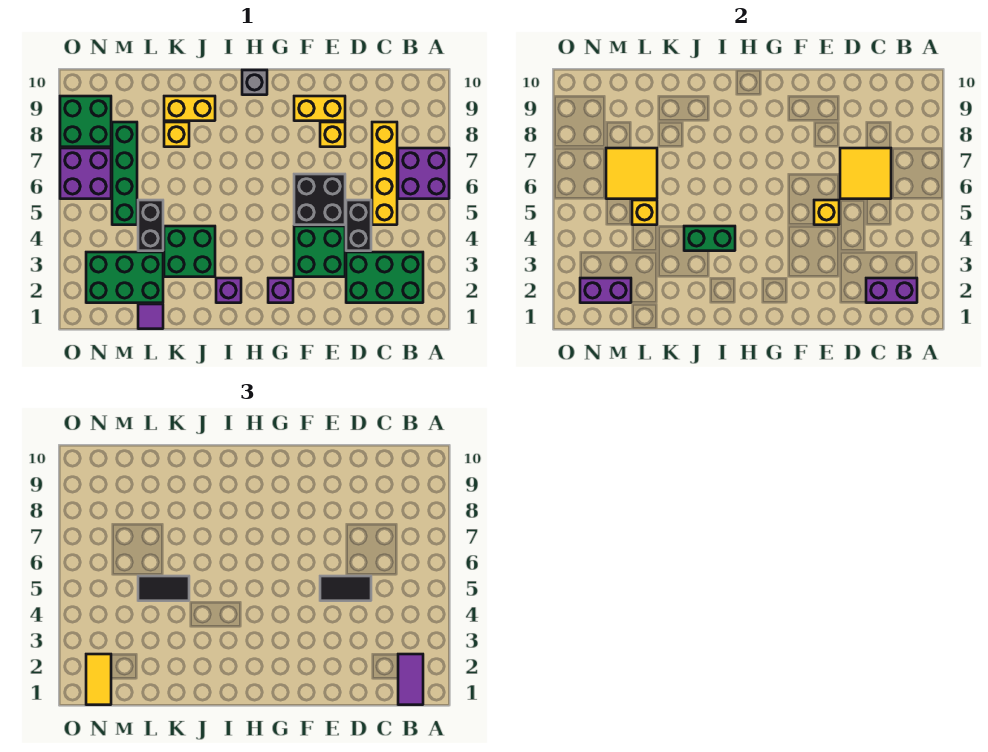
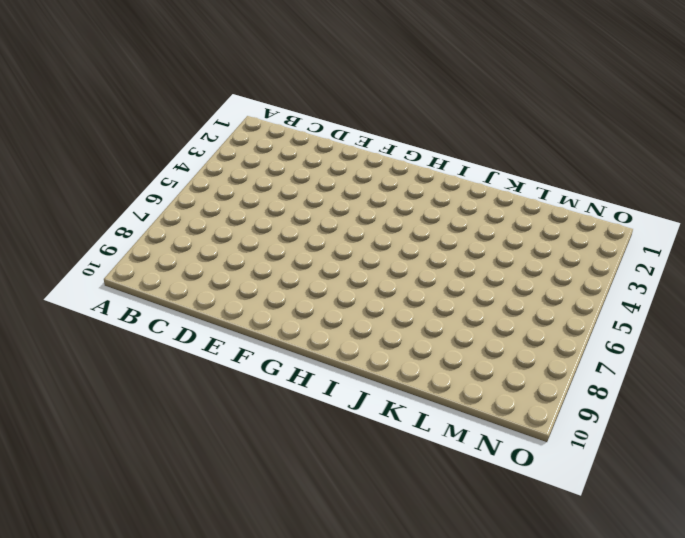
none -> purple 2x2 brick [398,148,449,199]
none -> green 2x3 brick [346,252,423,303]
none -> yellow 1x4 brick [372,122,397,225]
none -> black 1x2 brick [346,200,371,251]

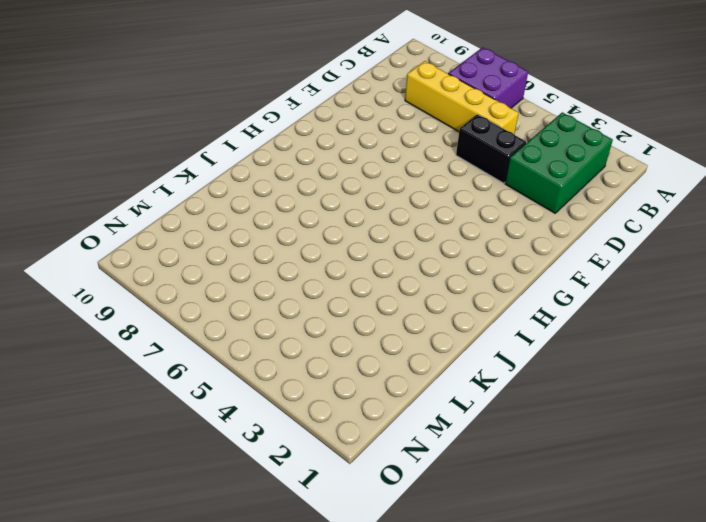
none -> green 2x2 brick [294,226,345,277]
none -> black 2x2 brick [294,174,345,225]
none -> yellow 1x1 brick [320,122,345,147]
none -> yellow 1x2 brick [294,96,345,121]

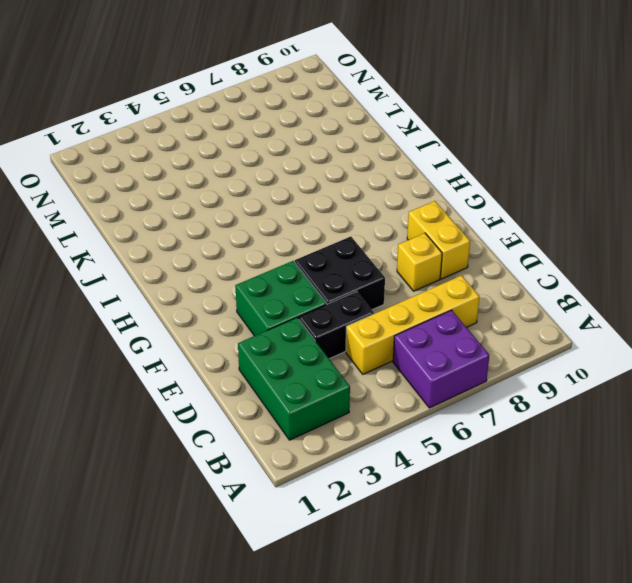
none -> purple 1x1 brick [268,278,293,303]
none -> grey 1x1 brick [242,70,267,95]
none -> purple 1x1 brick [216,278,241,303]
none -> green 2x2 brick [164,226,215,277]

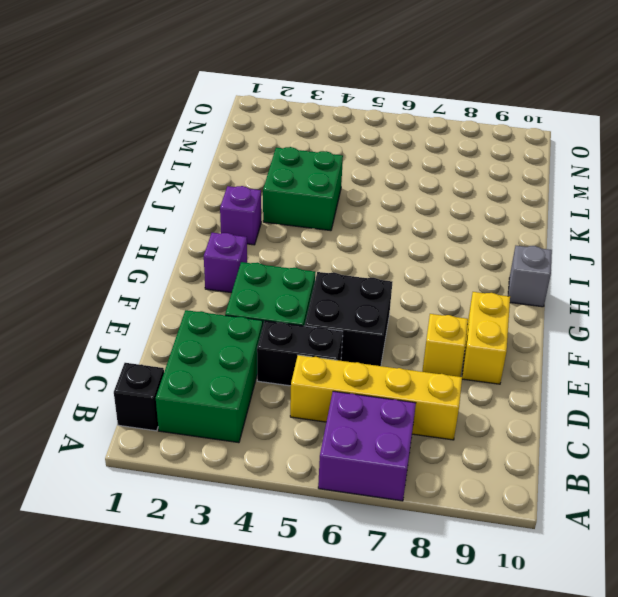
black 1x1 brick [114,363,164,431] -> none
none -> yellow 1x2 brick [164,96,215,121]
none -> yellow 1x1 brick [164,122,189,147]
none -> purple 1x1 tile [138,304,163,329]
none -> green 2x3 brick [86,252,163,303]

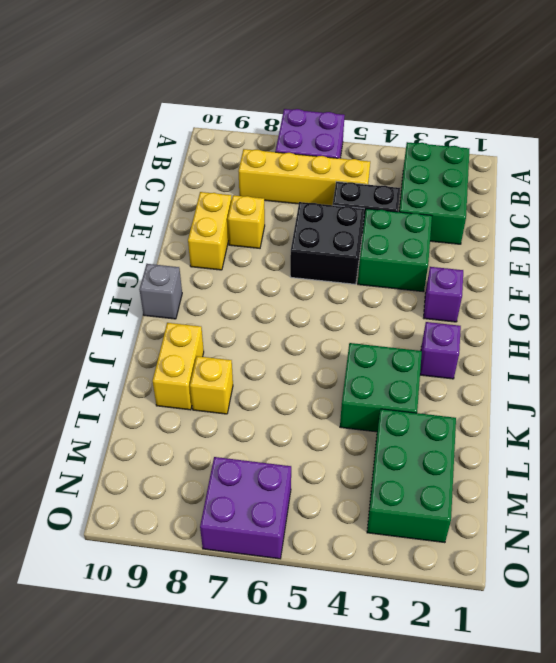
none -> purple 1x1 tile [138,304,163,329]
none -> black 1x2 brick [138,200,163,251]
none -> green 1x4 brick [112,122,137,225]
none -> green 2x2 brick [60,96,111,147]

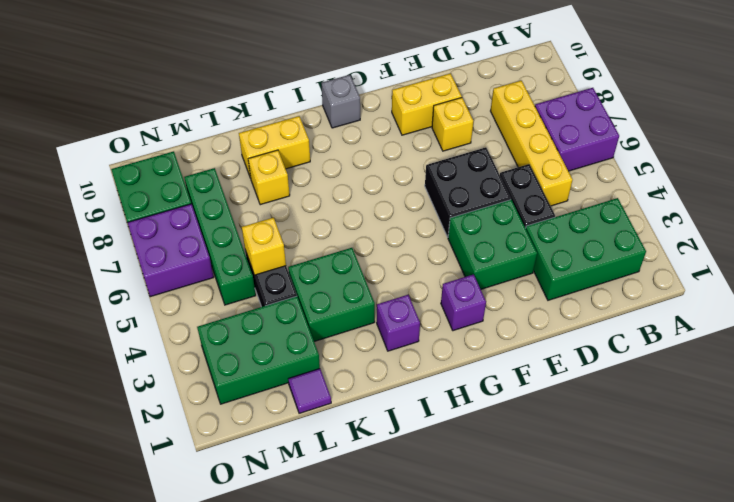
none -> purple 1x2 brick [866,278,917,303]
none -> yellow 2x2 tile [840,148,891,199]
none -> yellow 1x1 brick [814,200,839,225]
none -> green 1x2 brick [684,226,735,251]

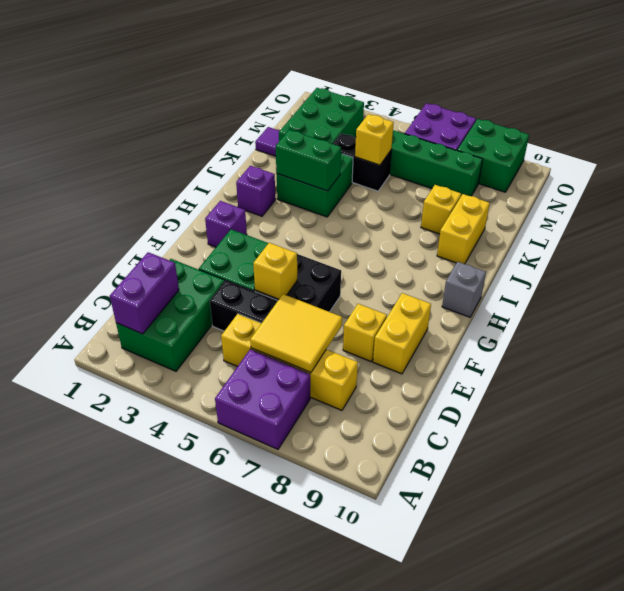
green 1x2 brick [276,130,341,191] -> green 1x2 brick turned to [684,226,735,251]
none -> yellow 2x2 tile [606,148,657,199]
none -> purple 1x2 brick [580,278,631,303]
none -> purple 1x2 tile [398,654,423,705]
none -> black 1x2 tile [320,576,371,601]

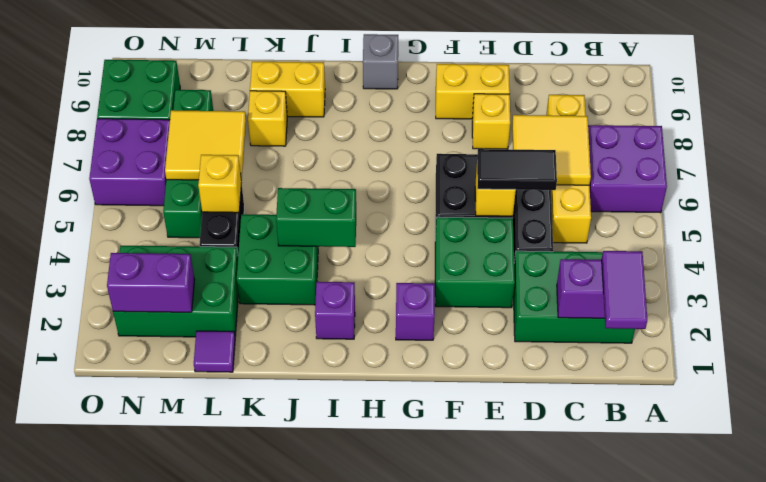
none -> black 1x2 tile [138,576,189,601]
none -> yellow 1x2 tile [86,654,111,705]

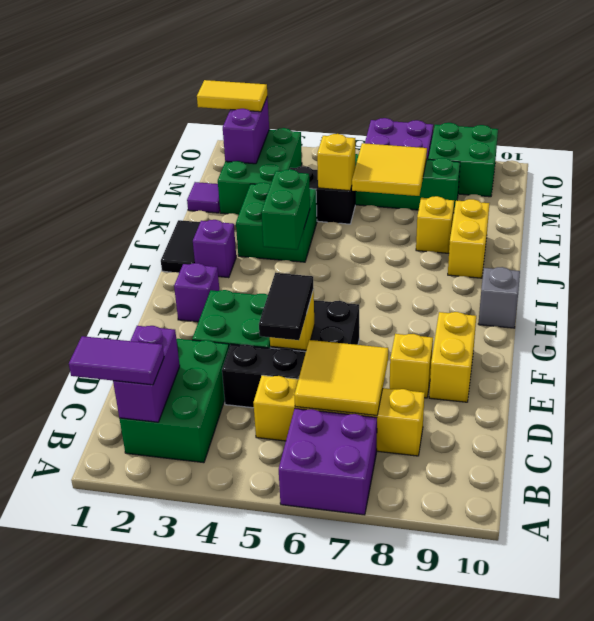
black 1x2 tile [161,220,200,273] -> black 1x2 tile moved to [138,576,189,601]

